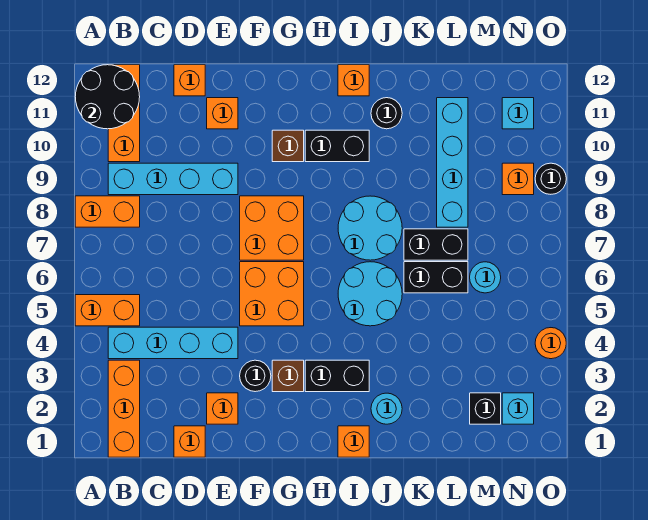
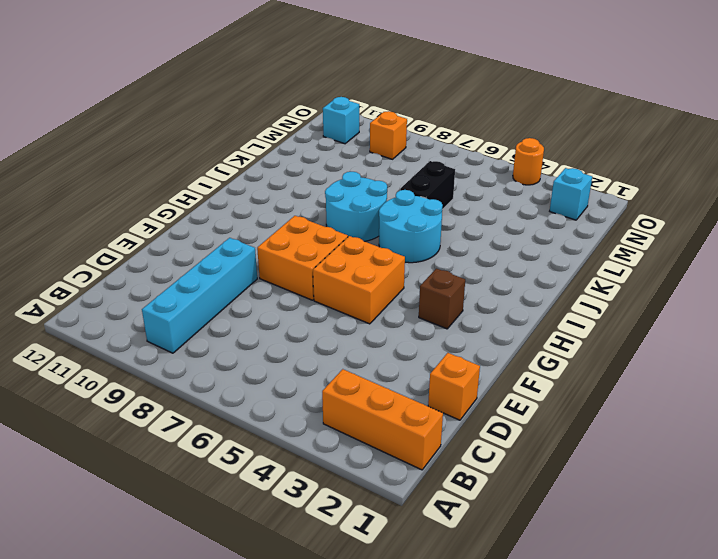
none -> orange 1x2 brick [75,295,140,326]
none -> orange 1x2 brick [75,196,140,227]
none -> cyan 1x4 brick [108,327,238,359]
none -> orange 1x3 brick [108,65,140,162]

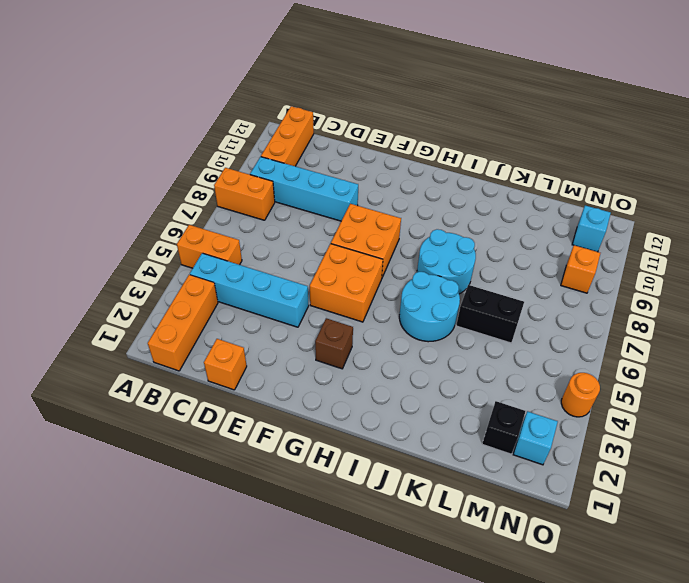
none -> orange 1x1 brick [174,65,205,96]
none -> orange 1x1 brick [207,393,238,424]
none -> orange 1x1 brick [207,98,238,129]
none -> black 1x1 round brick [240,360,271,392]

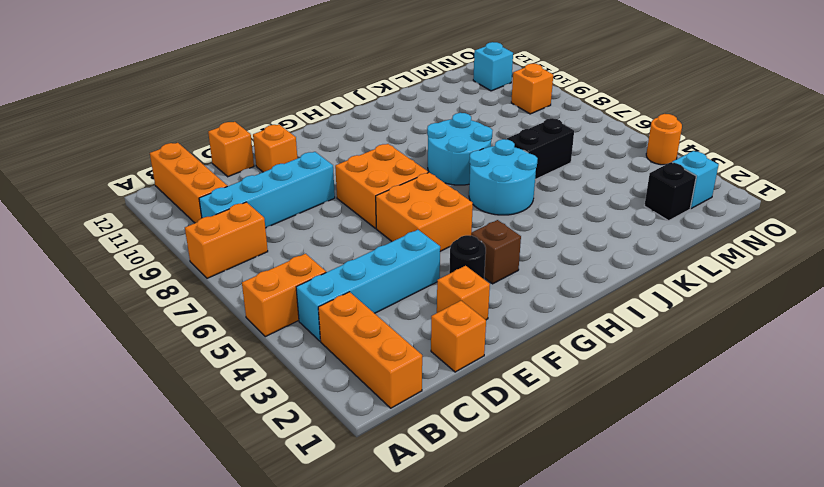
none -> brown 1x1 brick [272,130,304,162]
none -> black 1x2 brick [305,360,369,392]
none -> black 1x2 brick [305,130,369,162]
none -> orange 1x1 brick [338,426,369,457]

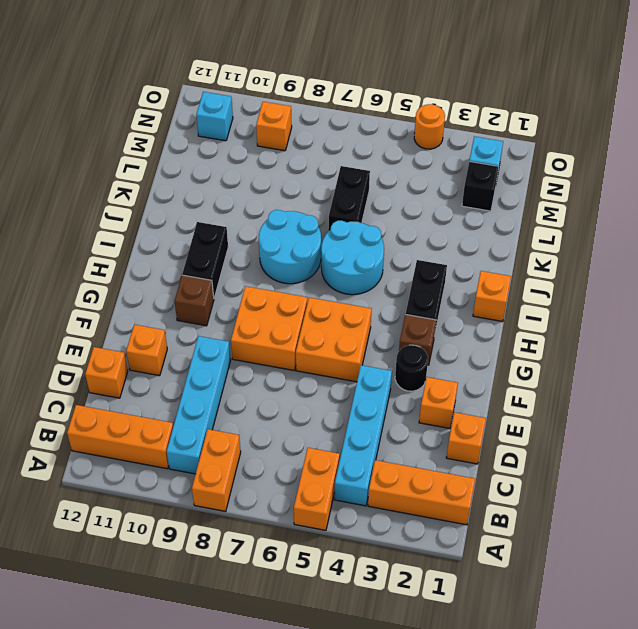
none -> orange 1x1 brick [338,65,369,96]
none -> cyan 1x1 round brick [371,393,402,424]
none -> black 1x1 round brick [371,98,402,129]
none -> black 1x2 brick [404,229,468,260]

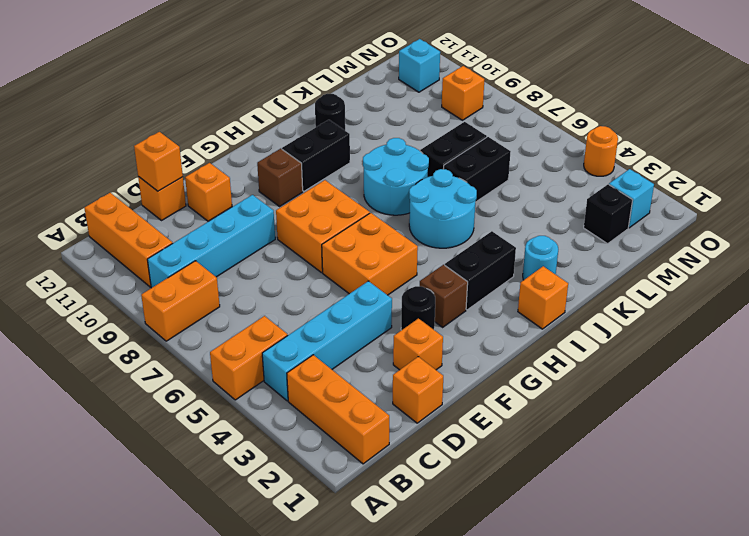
orange 1x1 brick [134,132,183,191] -> orange 1x1 brick moved to [338,65,369,96]
none -> cyan 1x4 brick [437,98,468,227]
none -> cyan 1x1 round brick [470,262,501,293]
none -> black 1x1 round brick [535,163,566,194]
none -> black 2x2 round brick [75,65,140,129]

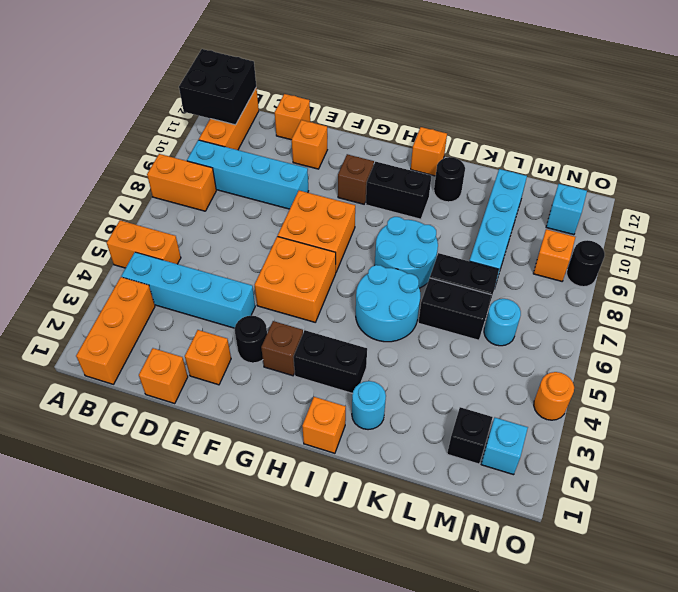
black 2x2 brick [179,49,256,125] -> black 2x2 round brick [75,65,140,129]

